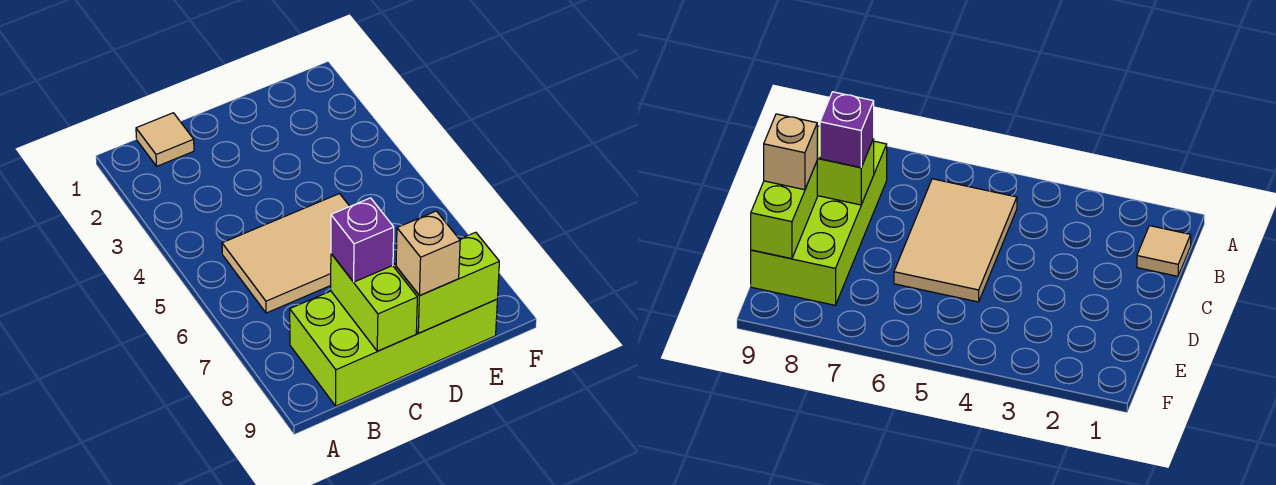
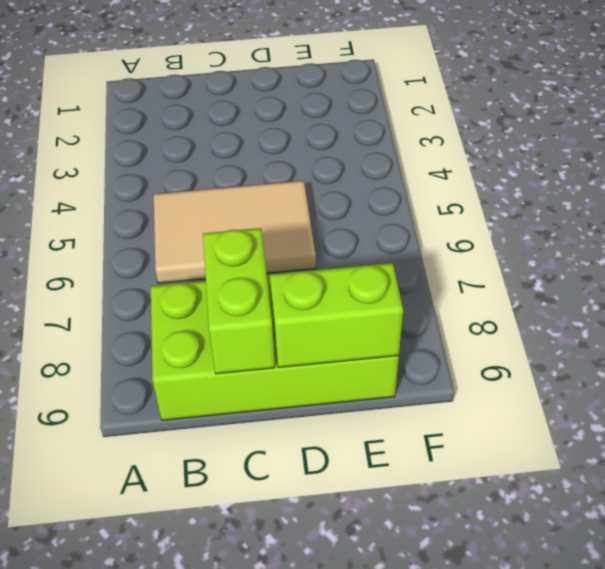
none -> tan 1x1 tile [136,113,194,166]
none -> purple 1x1 brick [331,198,394,282]

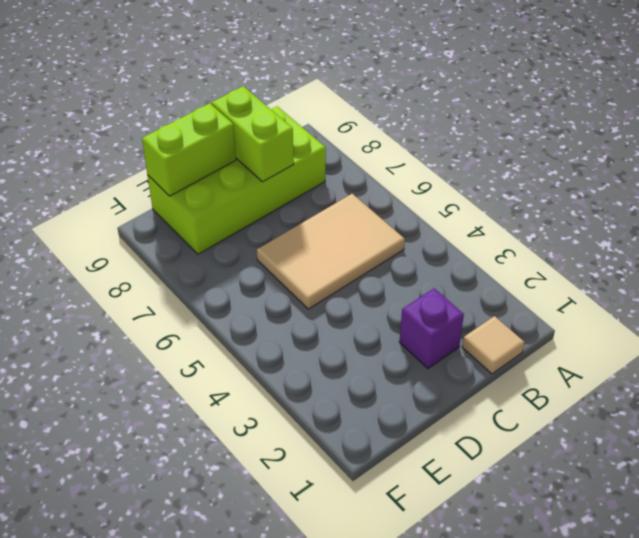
purple 1x1 brick [400,288,464,368] -> purple 1x1 brick moved to [331,198,394,282]
none -> tan 1x1 brick [396,211,460,295]

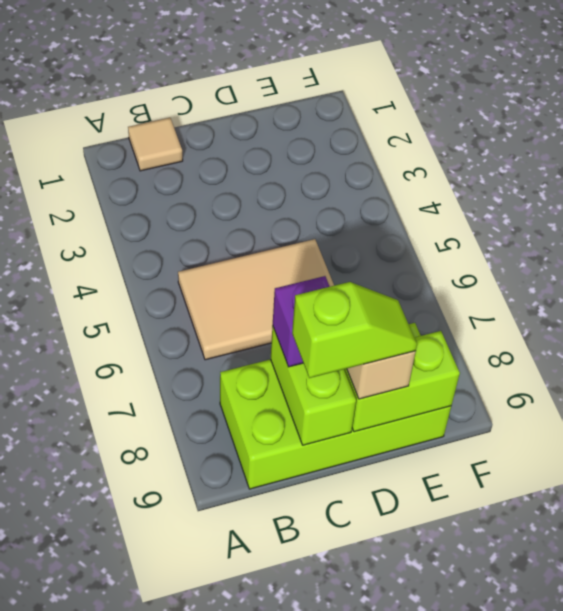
lime 1x2 slope [292,282,417,378] -> none

